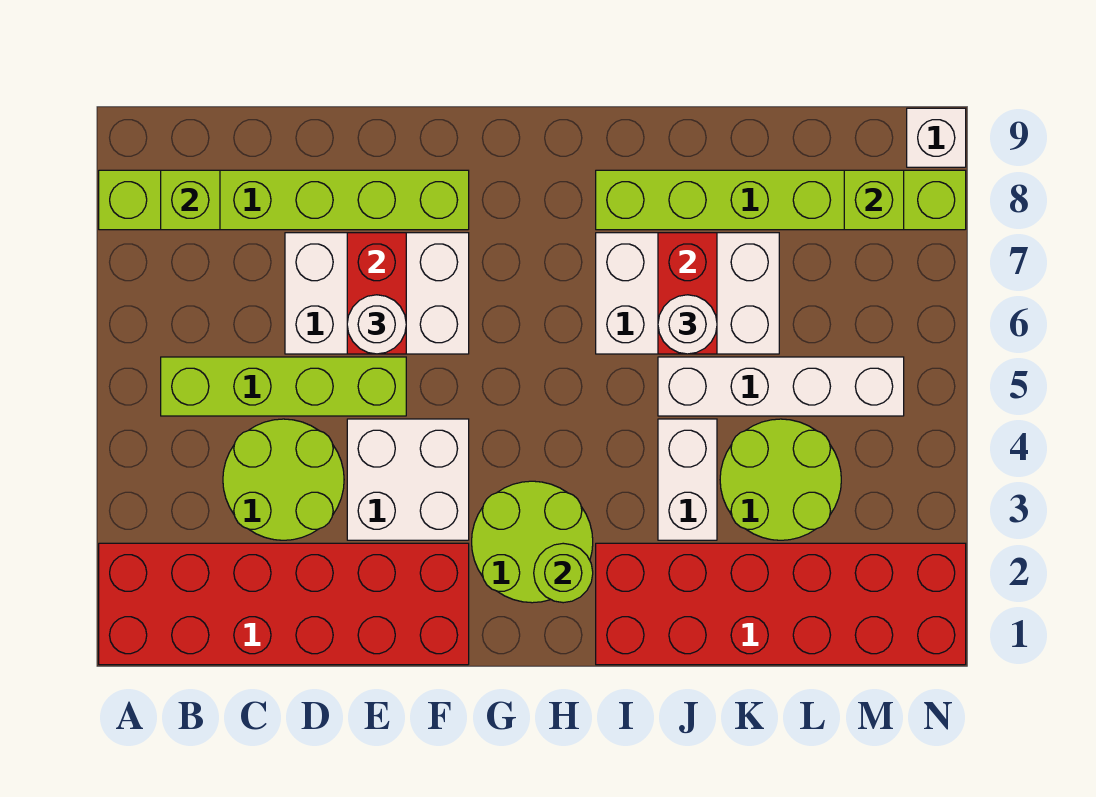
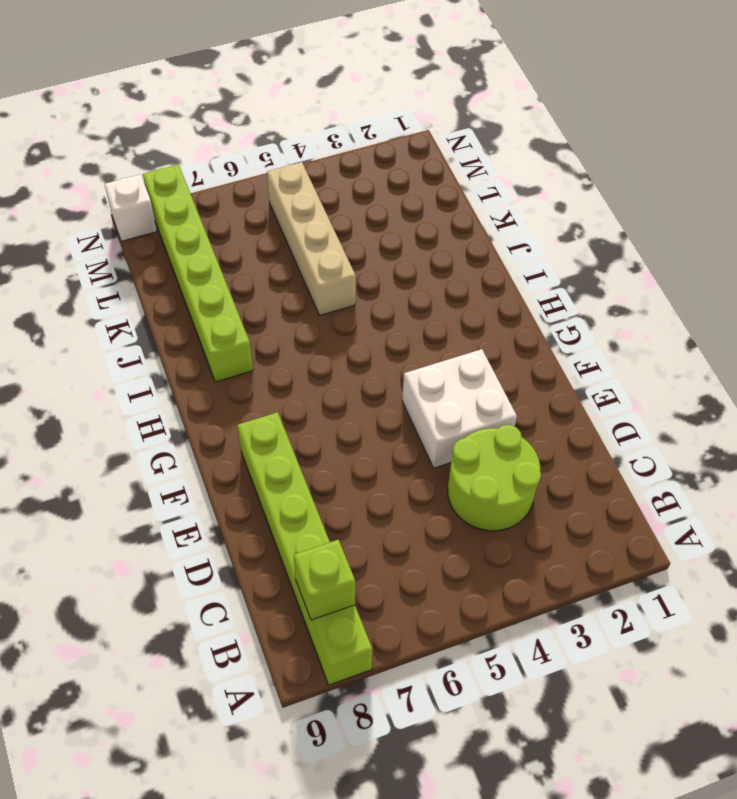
tan 1x4 brick [267,162,356,315] -> white 1x4 brick [658,357,904,416]
none -> red 2x6 brick [99,543,469,665]
none -> lime 1x4 brick [161,357,406,416]
none -> white 2x3 brick [285,233,469,354]

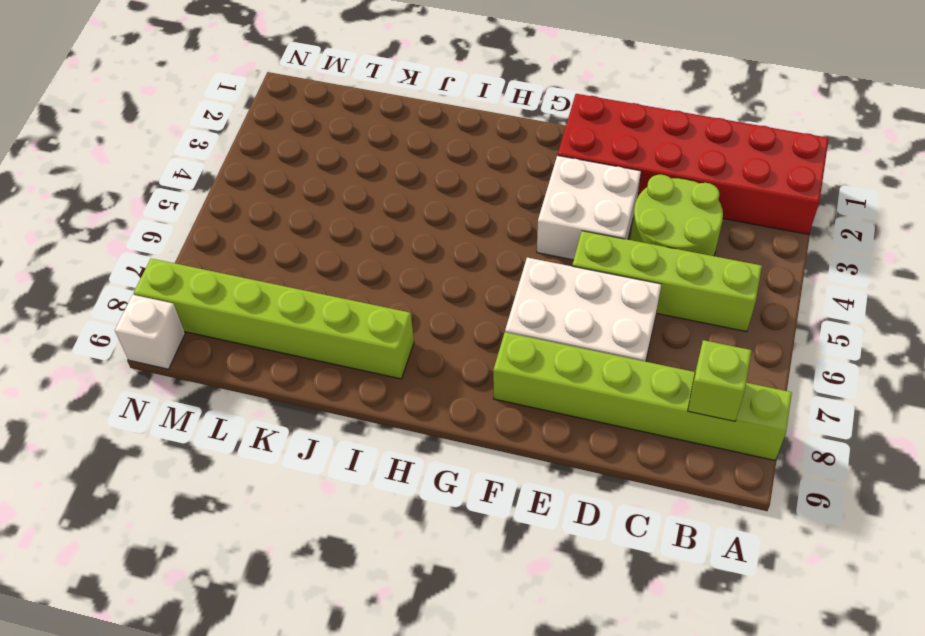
none -> lime 2x2 round brick [472,481,593,603]
none -> red 2x6 brick [596,543,966,665]
none -> white 2x3 brick [596,233,779,354]

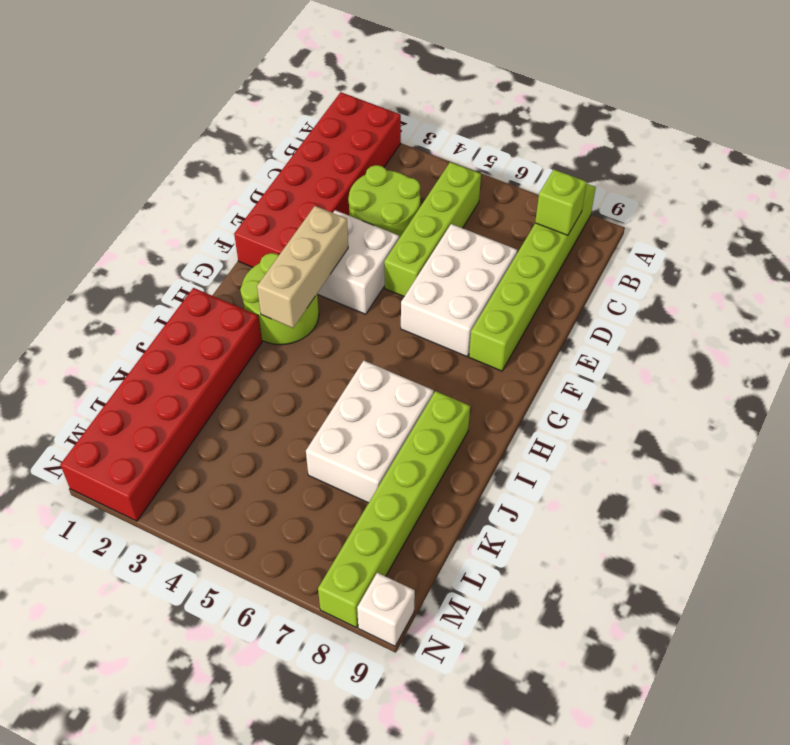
tan 1x3 brick [257,206,348,328] -> none
none -> white 1x2 brick [658,419,717,540]
none -> white 1x4 brick [658,357,904,416]
none -> lime 2x2 round brick [720,419,841,540]

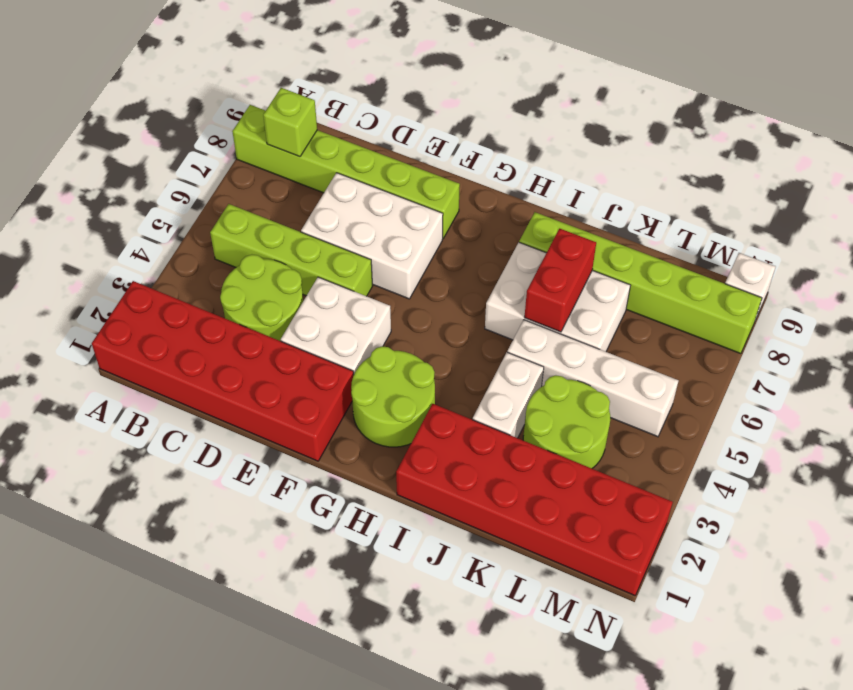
none -> red 1x2 brick [347,233,406,354]
none -> lime 1x1 round brick [534,543,593,603]
none -> lime 1x1 brick [844,170,904,230]

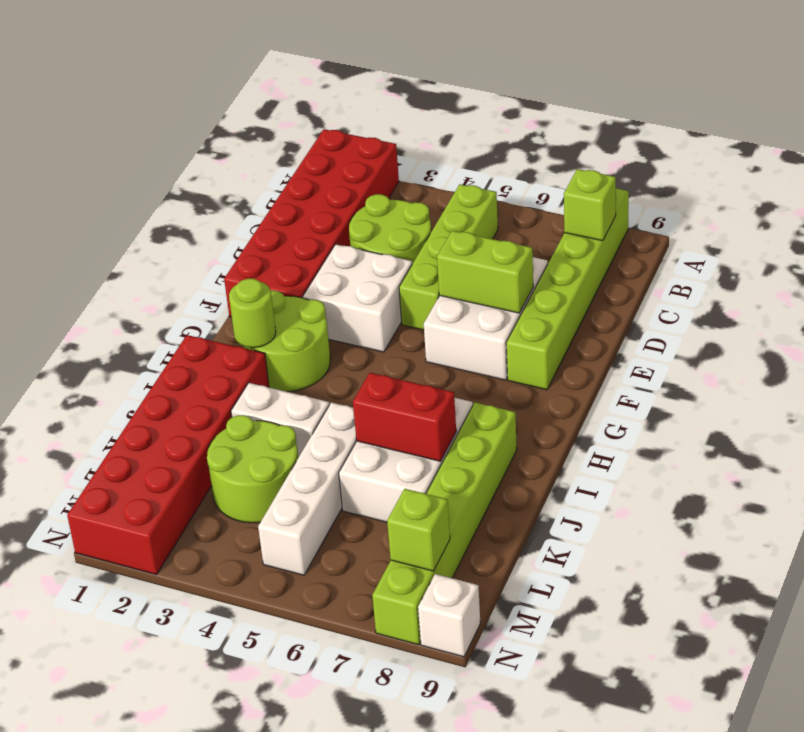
lime 1x2 brick [437,231,533,313] -> red 1x2 brick [347,233,406,354]
none -> white 1x1 round brick [347,295,406,354]
none -> white 1x1 round brick [658,295,717,354]

